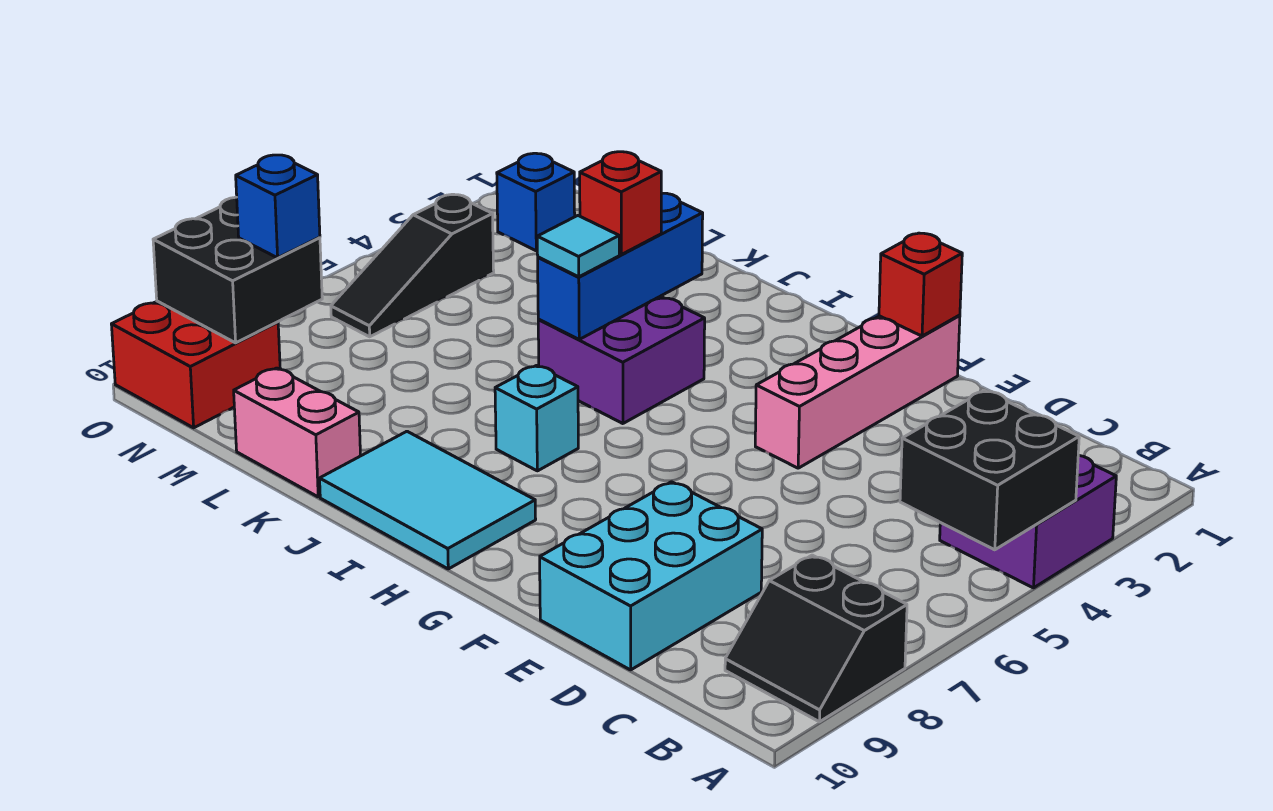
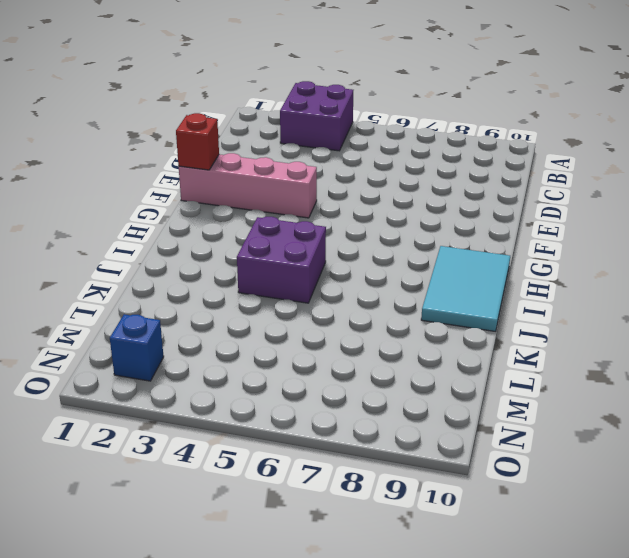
none -> black 2x2 slope [725,555,907,722]
none -> cyan 2x3 brick [540,482,762,670]
none -> cyan 1x1 brick [495,366,578,471]

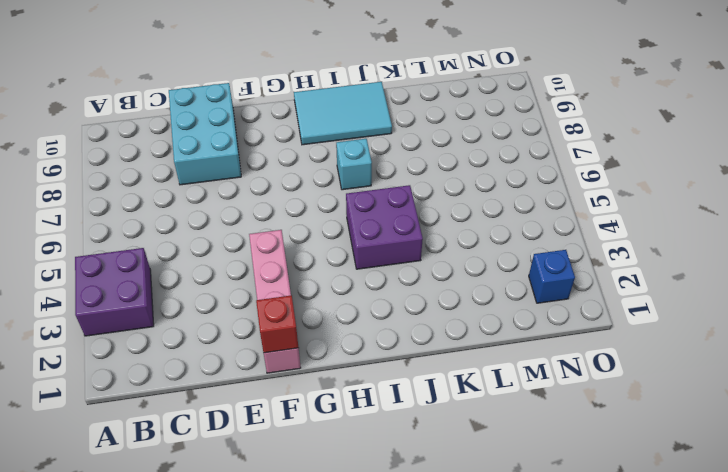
none -> black 2x2 slope [725,555,907,722]
none -> pink 1x2 brick [234,368,361,497]
none -> black 1x3 slope [331,195,494,337]

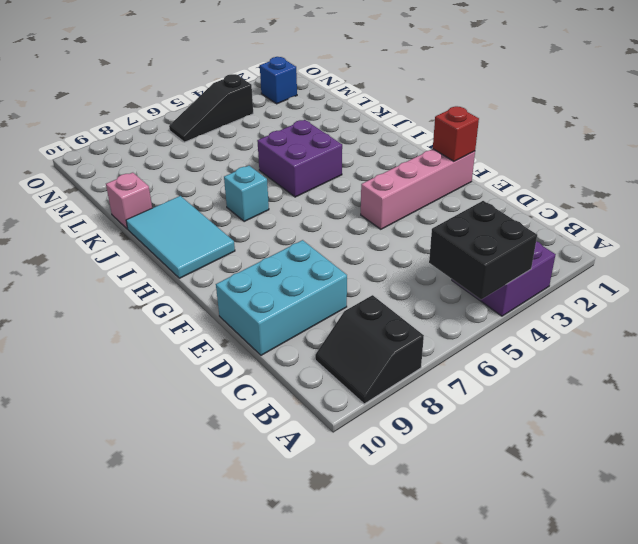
pink 1x1 brick [106,173,152,229] -> pink 1x2 brick [234,368,361,497]
none -> red 2x2 brick [111,301,280,428]
none -> blue 1x3 brick [538,193,703,339]
none -> black 2x2 brick [153,197,322,343]

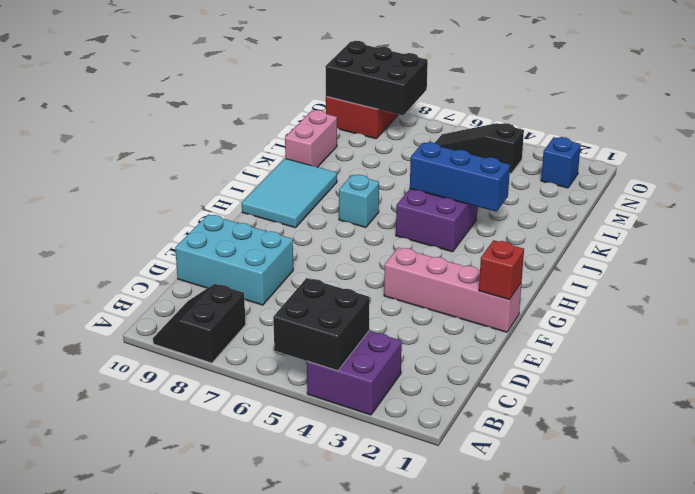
black 2x3 brick [325,41,428,115] -> black 2x2 brick [153,197,322,343]
none -> red 1x1 brick [580,152,661,254]
none -> cyan 1x1 tile [537,216,619,277]
none -> blue 1x1 brick [236,155,320,258]

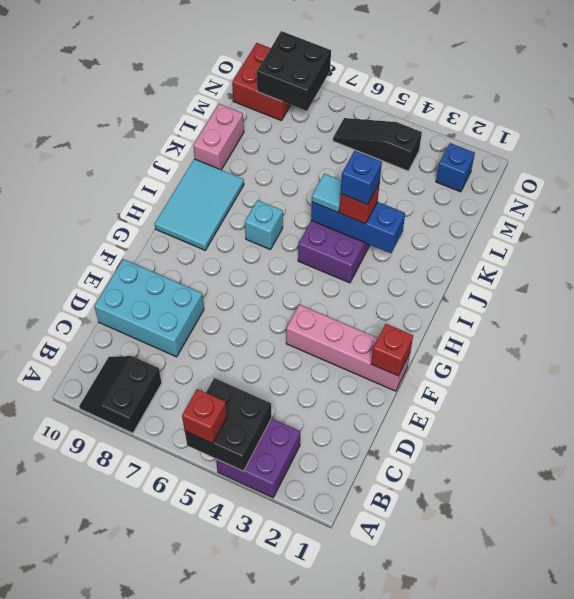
red 1x1 brick [182,389,227,444] -> none
blue 1x1 brick [341,151,382,204] -> blue 1x1 brick moved to [236,155,320,258]

